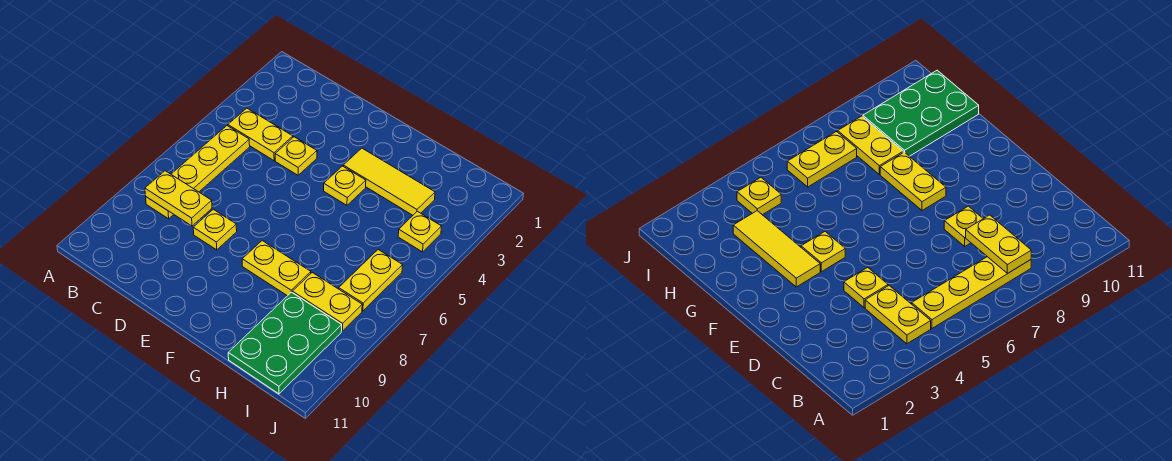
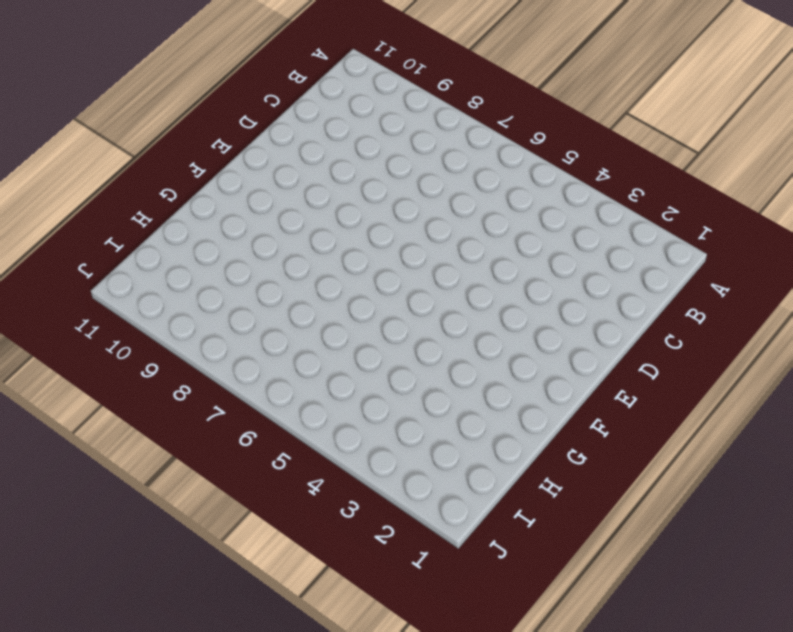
none -> yellow 1x2 plate [228,108,293,161]
none -> yellow 1x4 plate [146,126,250,219]
none -> yellow 1x1 plate [275,137,317,175]

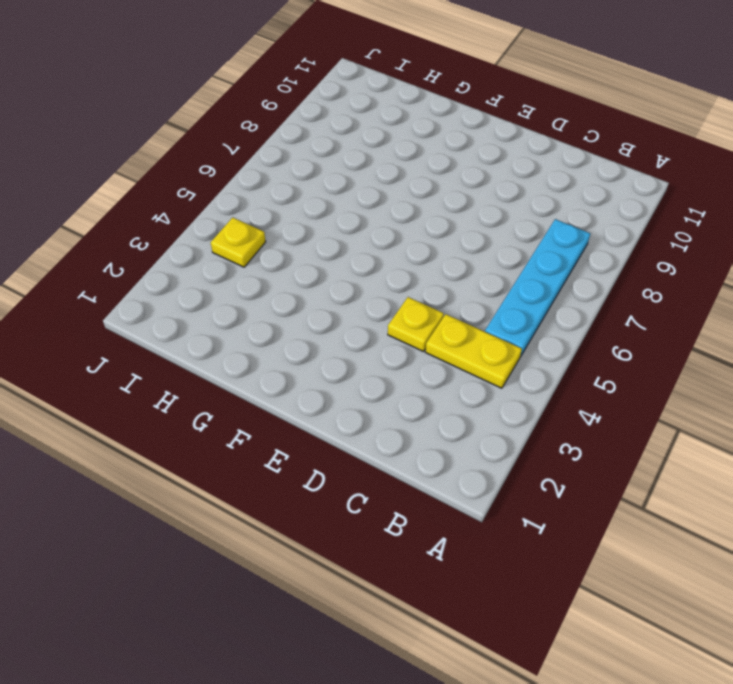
cyan 1x4 plate [485,219,590,357] -> yellow 1x4 plate [146,126,250,219]
none -> yellow 1x1 plate [193,209,237,250]
none -> yellow 1x3 tile [343,148,435,215]
none -> yellow 1x1 plate [324,166,366,205]

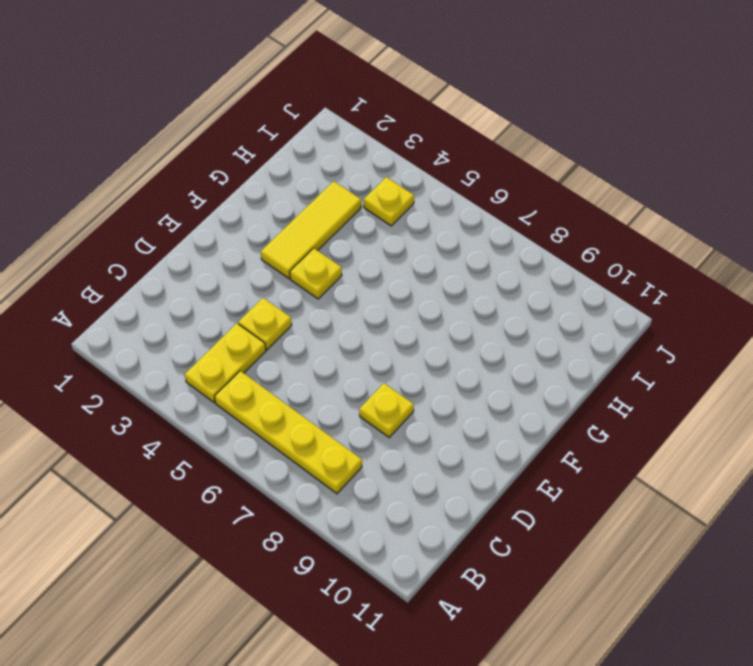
none -> yellow 1x2 plate [242,241,311,296]
none -> yellow 1x2 plate [292,273,362,331]
none -> green 2x3 plate [228,292,342,394]

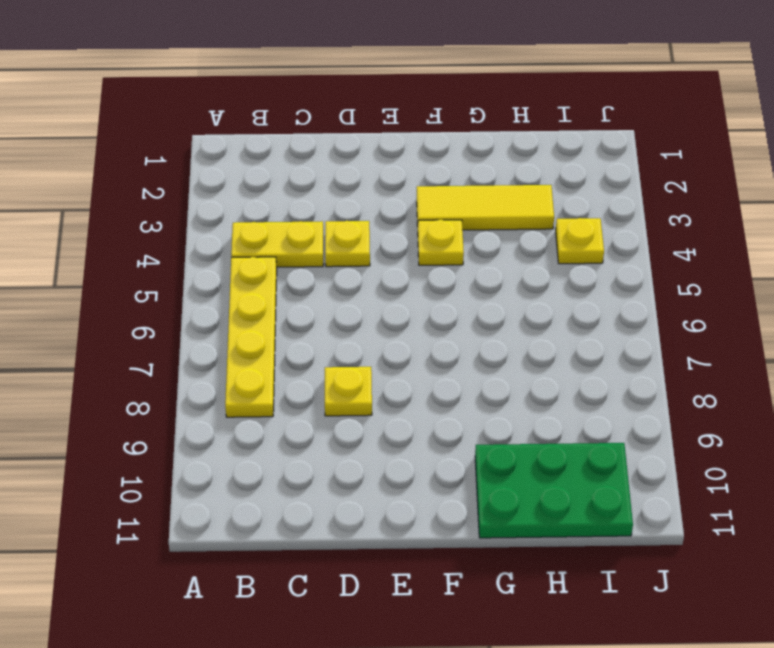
green 2x3 plate [475,443,633,538] -> green 2x3 plate turned to [228,292,342,394]
none -> yellow 1x2 plate [242,241,311,296]
none -> yellow 1x2 plate [292,273,362,331]
none -> yellow 1x2 plate [339,250,402,311]

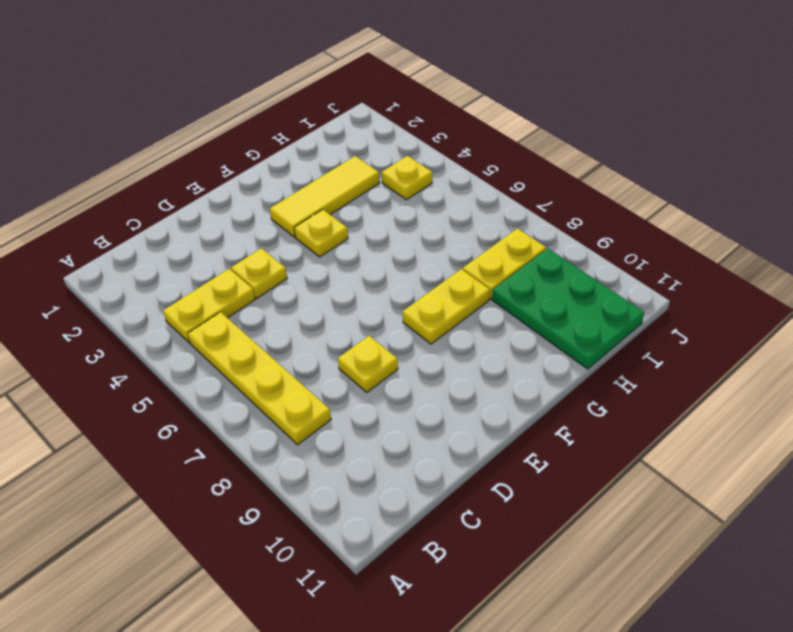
none -> yellow 1x2 plate [339,250,402,311]
none -> yellow 1x2 plate [145,171,212,226]

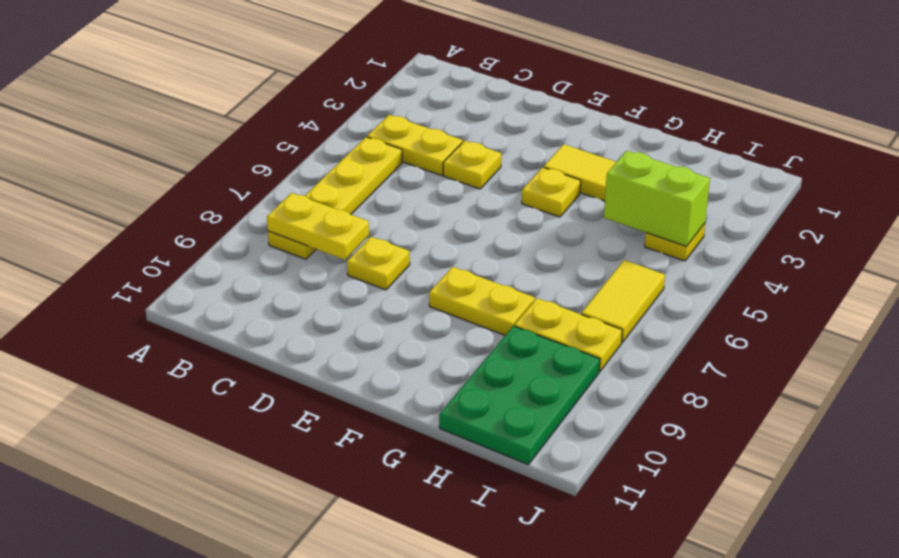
lime 1x2 brick [604,151,710,246] -> none
yellow 1x2 tile [581,260,665,342] -> yellow 1x2 plate [339,250,402,311]

